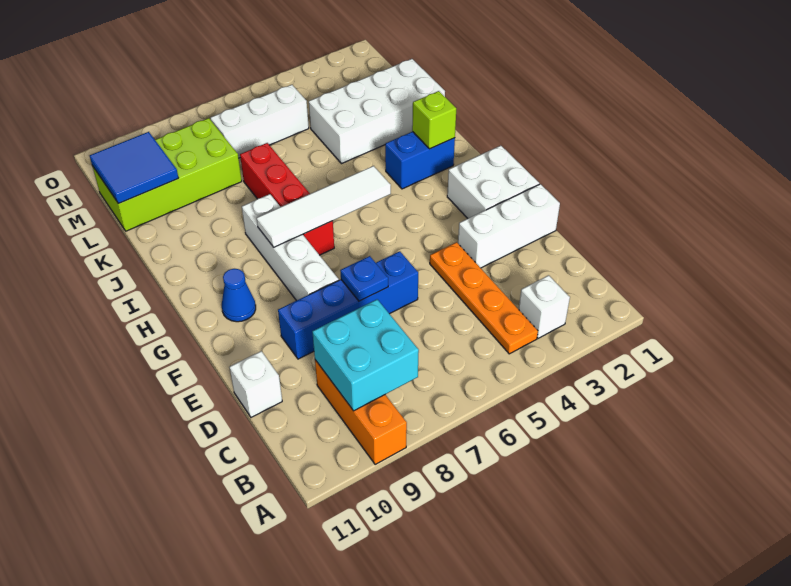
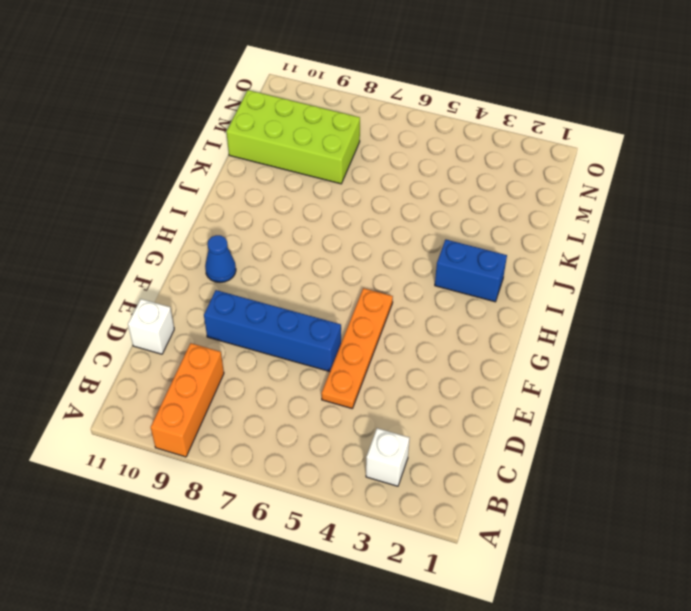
orange 1x4 plate [321,288,393,408] -> orange 1x4 plate moved to [430,242,538,354]
none -> white 1x3 brick [458,184,560,268]
none -> white 2x2 brick [447,146,539,218]
none -> white 1x4 brick [242,194,339,301]

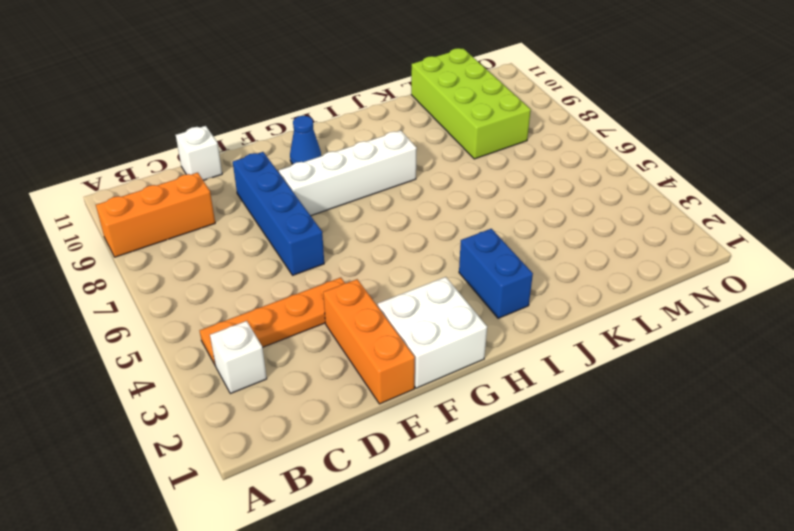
orange 1x3 brick [323,279,415,404] -> white 1x3 brick [458,184,560,268]
none -> red 1x4 brick [240,143,334,255]
none -> white 2x4 brick [309,59,445,164]
none -> white 1x3 brick [210,85,309,158]

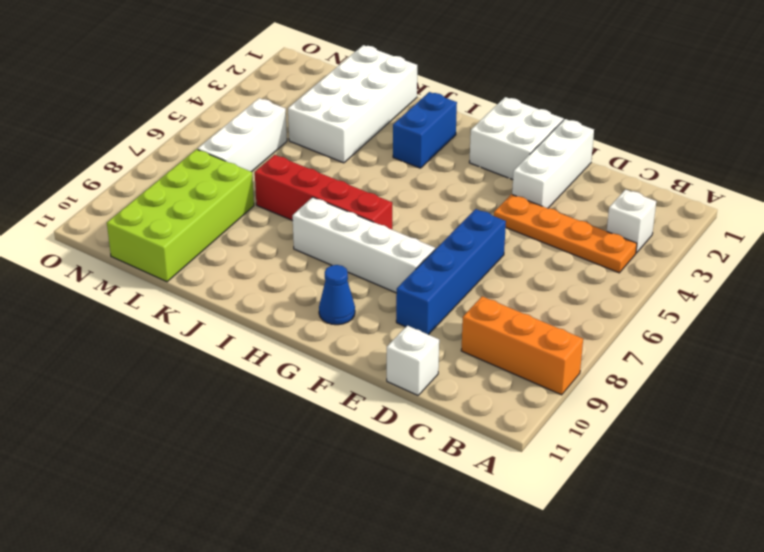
none -> cyan 2x2 brick [312,300,419,411]
none -> blue 1x1 plate [340,256,388,301]
none -> white 1x4 tile [257,166,391,247]

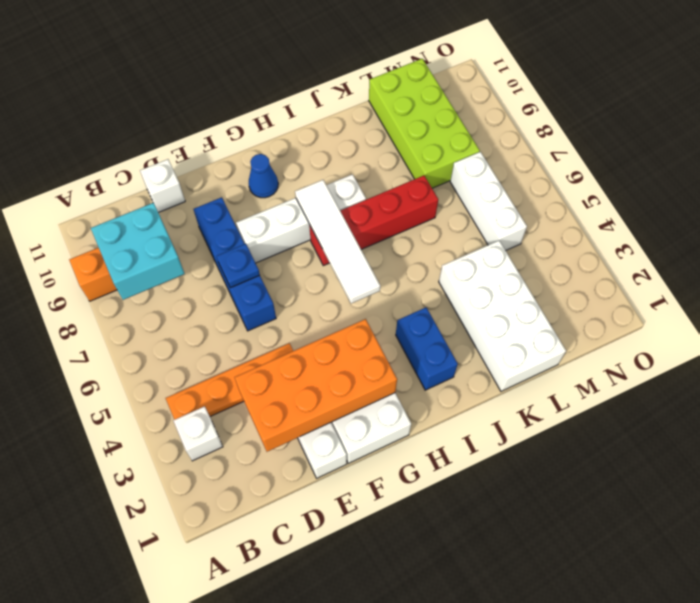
orange 2x4 brick [235,319,397,452] -> none
none -> lime 1x1 brick [412,91,456,149]
none -> blue 2x2 tile [90,132,178,204]

